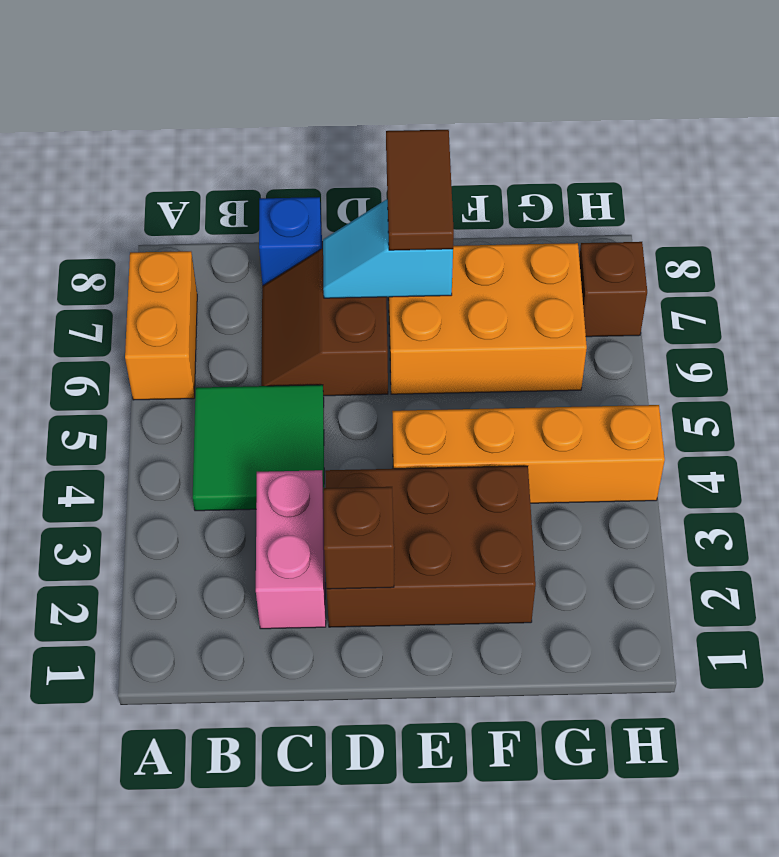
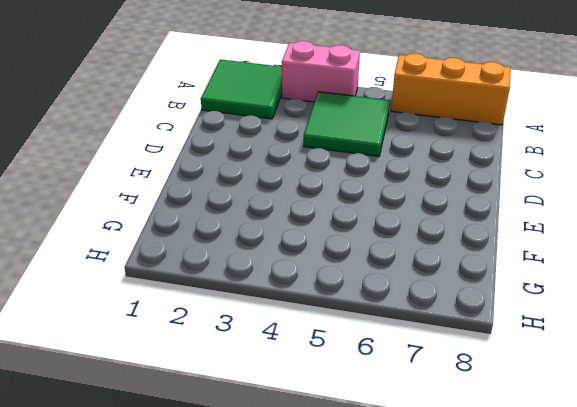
green 2x2 tile [201,59,282,119] -> none
pink 1x2 brick [282,41,360,102] -> pink 1x2 brick moved to [256,470,326,629]
orange 1x3 brick [391,53,511,125] -> orange 1x2 brick [125,251,197,400]
none -> brown 2x2 slope [261,248,388,396]
none -> blue 1x1 brick [259,197,322,286]
none -> brown 2x3 brick [325,466,536,627]

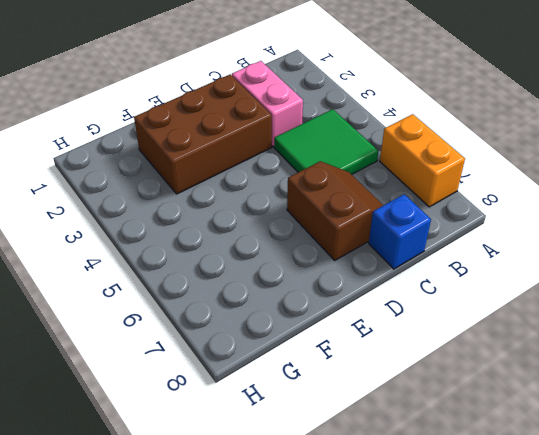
none -> orange 1x4 brick [392,405,665,503]
none -> orange 2x3 brick [388,243,587,394]
none -> brown 1x1 brick [579,242,647,337]

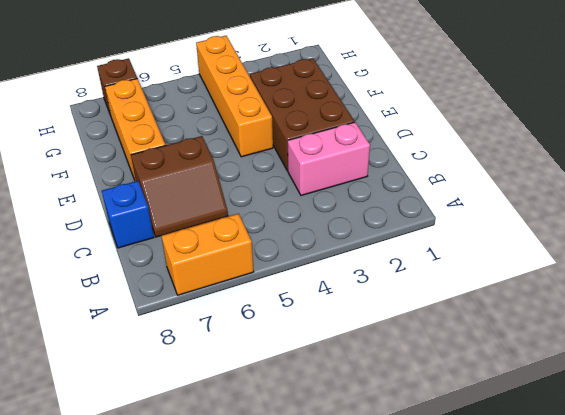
orange 1x3 brick [105,79,166,181] -> orange 2x3 brick [388,243,587,394]
none -> green 2x2 tile [193,385,324,511]
none -> brown 1x1 brick [324,487,394,589]
none -> cyan 1x2 slope [323,200,453,298]

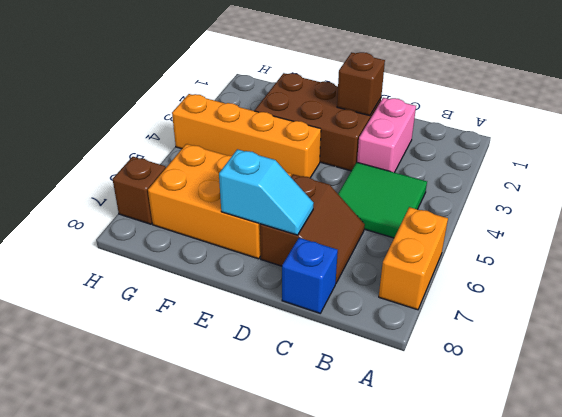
none -> brown 1x2 tile [386,130,454,250]

